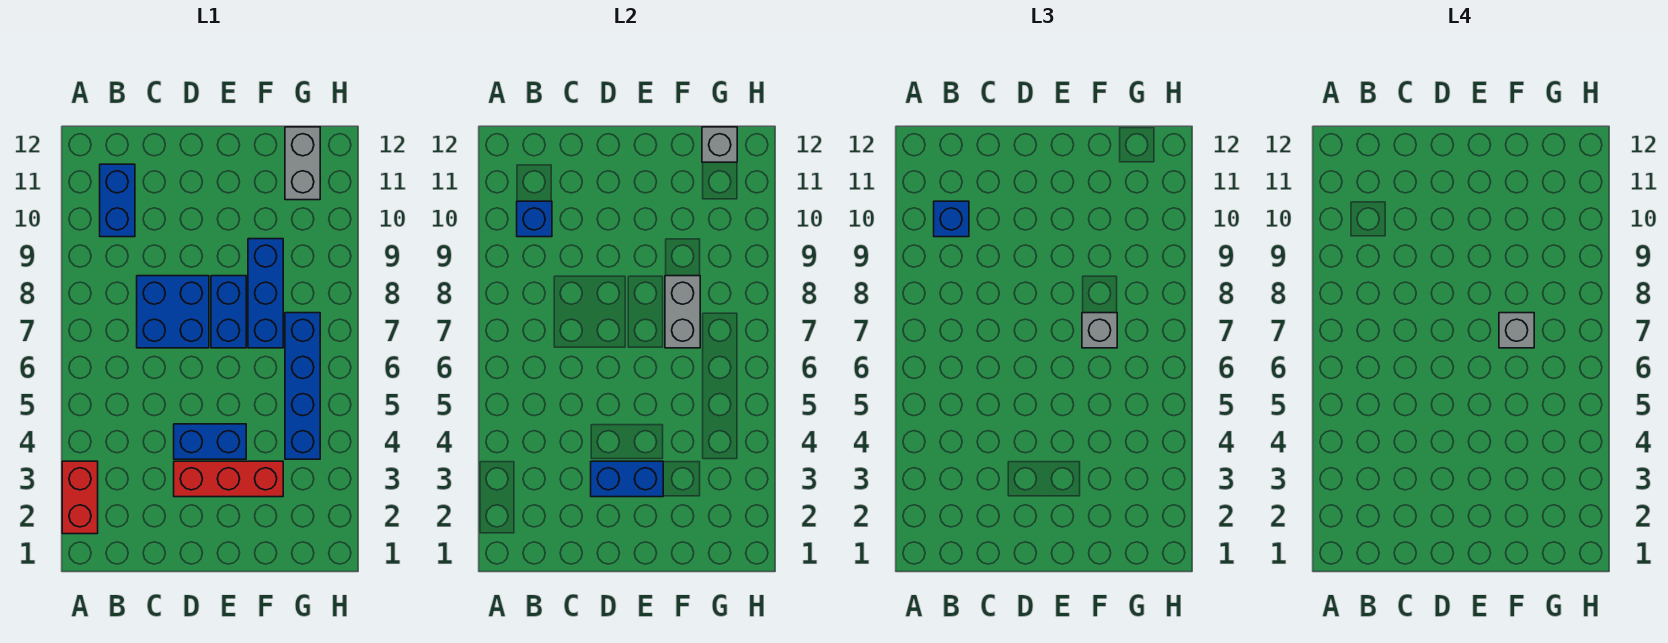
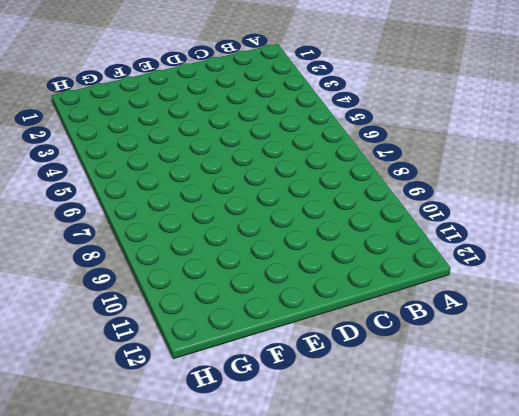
none -> red 1x2 brick [62,461,98,534]
none -> blue 1x2 brick [100,164,135,237]
none -> blue 2x2 brick [137,276,209,348]

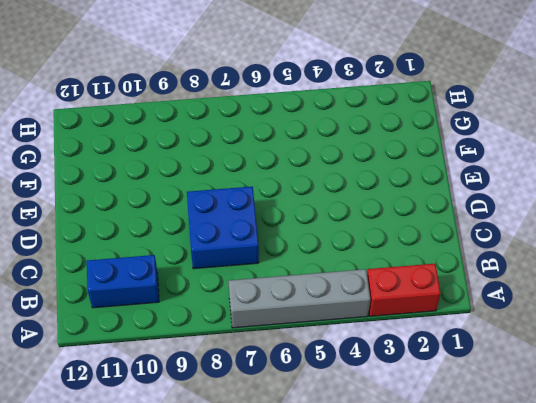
grey 1x4 brick [228,269,370,328] -> none
none -> red 1x3 brick [174,461,283,497]
none -> blue 1x2 brick [174,424,246,459]
none -> blue 1x2 brick [211,276,246,348]

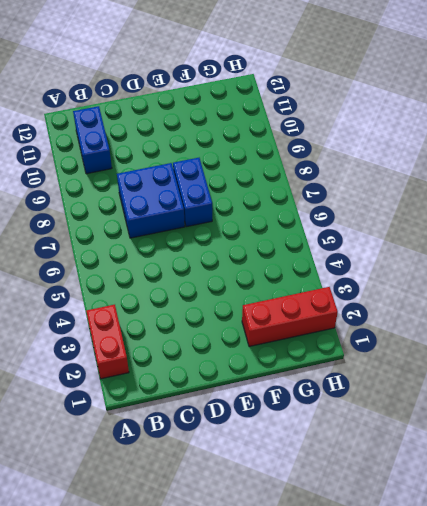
red 1x3 brick [242,287,338,347] -> red 1x3 brick moved to [174,461,283,497]
none -> blue 1x2 brick [174,424,246,459]
none -> blue 1x3 brick [248,239,283,348]
none -> blue 1x4 brick [285,313,320,459]

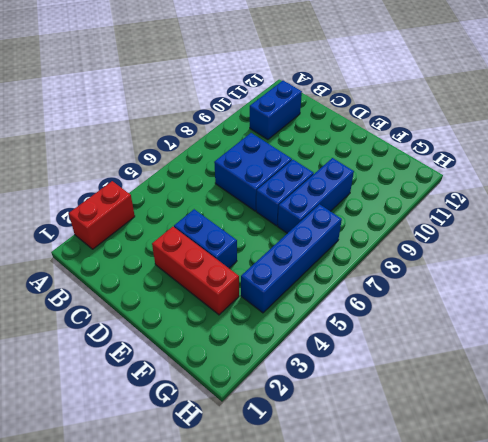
none -> grey 1x2 brick [285,127,320,200]
none -> blue 1x1 brick [517,201,552,237]
none -> blue 1x2 brick [591,461,663,497]

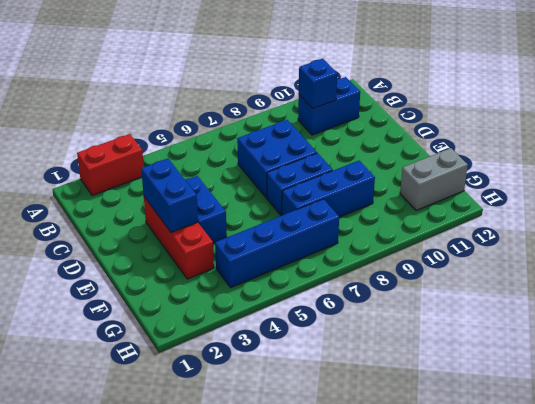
none -> grey 1x2 brick [665,276,700,348]
none -> grey 1x1 brick [702,127,737,162]
none -> blue 1x1 brick [934,201,969,237]

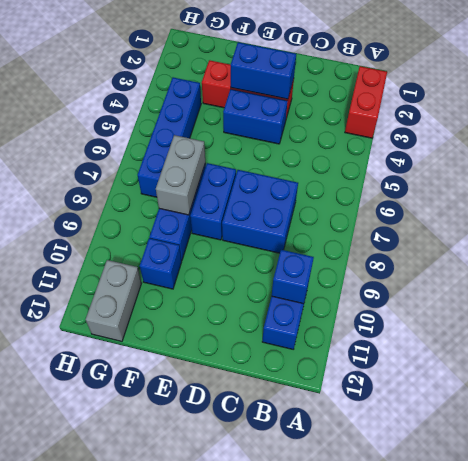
blue 1x1 brick [140,238,182,289] -> blue 1x1 brick moved to [934,201,969,237]
none -> grey 1x1 brick [702,127,737,162]
none -> grey 1x1 brick [1082,313,1117,348]
none -> grey 1x1 brick [1499,313,1534,348]

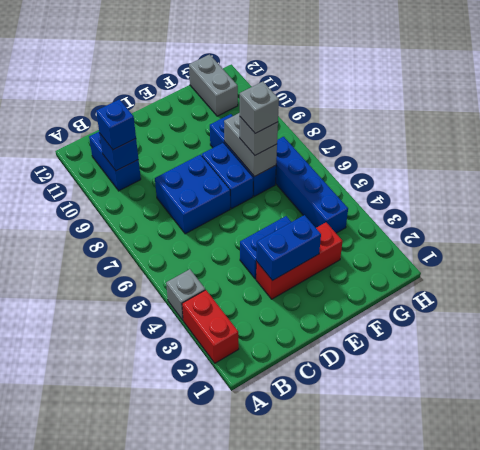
grey 1x1 brick [166,269,205,320] -> grey 1x1 brick moved to [702,127,737,162]

